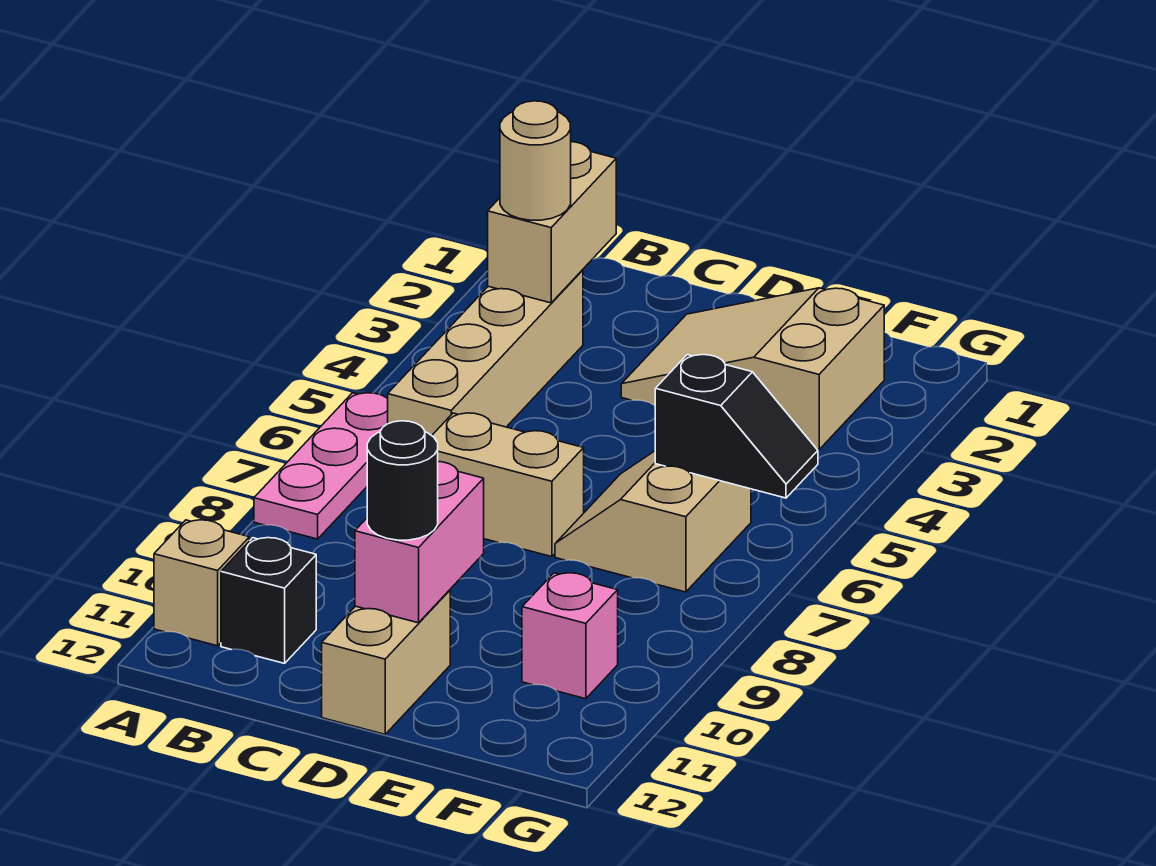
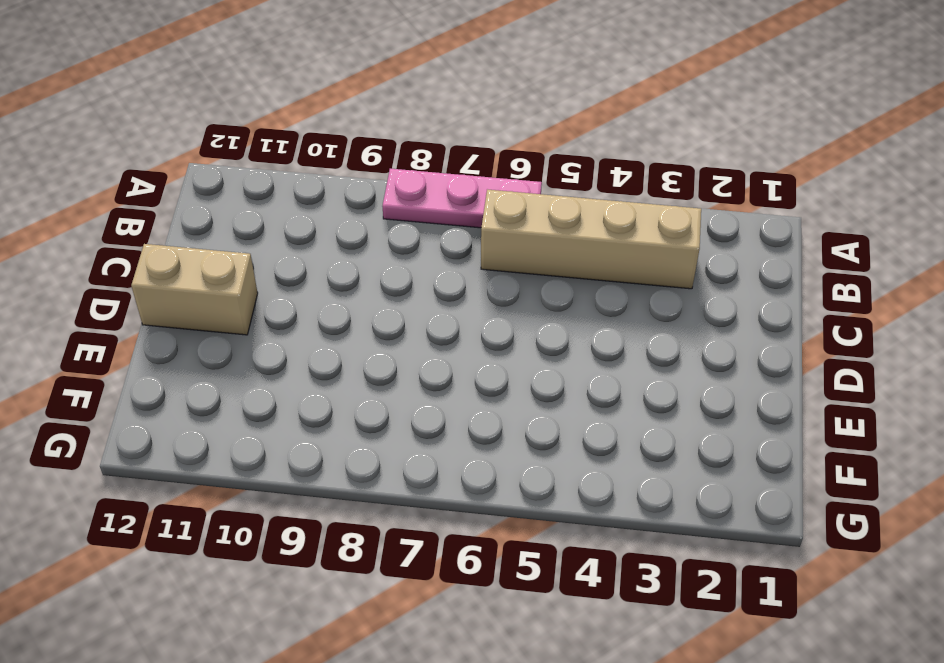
none -> tan 1x1 brick [154,520,249,646]
none -> black 1x1 brick [221,538,316,663]
none -> tan 1x2 brick [432,413,584,557]

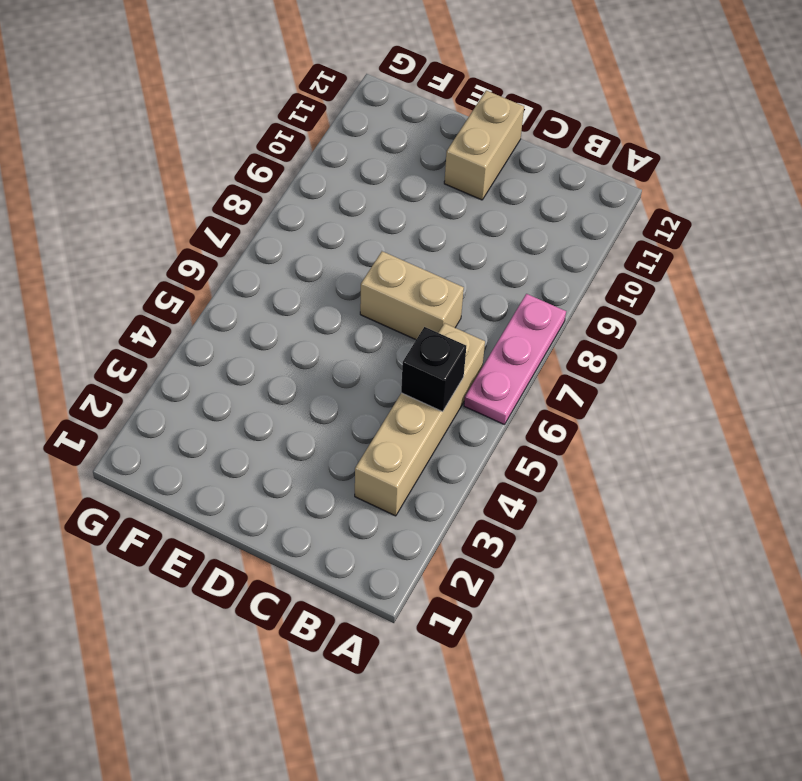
black 1x1 brick [401,327,466,412] -> black 1x1 brick moved to [221,538,316,663]
none -> tan 1x1 brick [154,520,249,646]
none -> tan 2x3 slope [621,288,884,450]
none -> tan 2x2 slope [555,451,751,592]

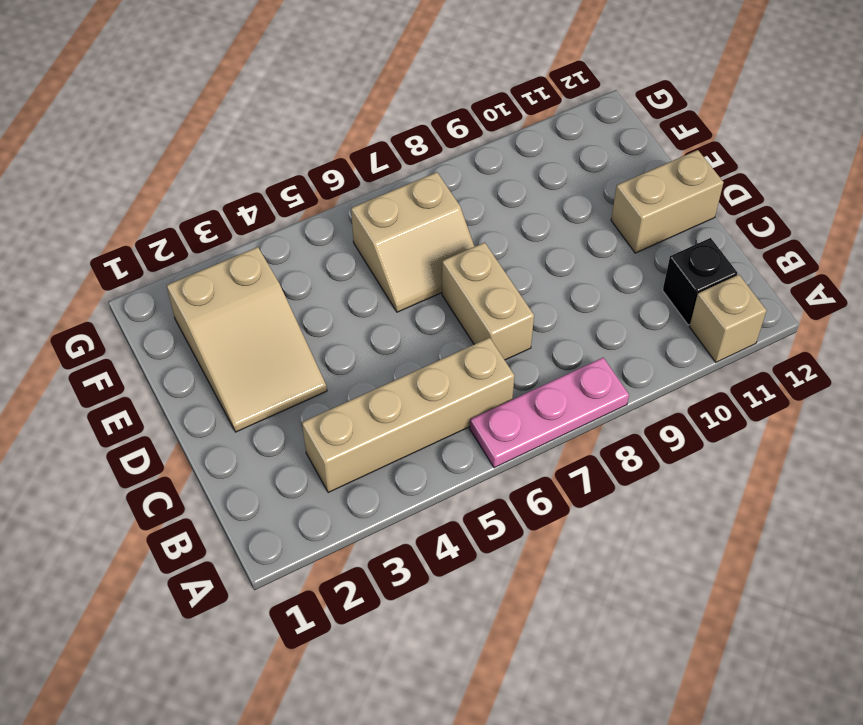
none -> pink 1x1 brick [522,573,618,699]
none -> tan 1x2 brick [488,142,616,303]
none -> pink 1x2 brick [355,462,484,623]

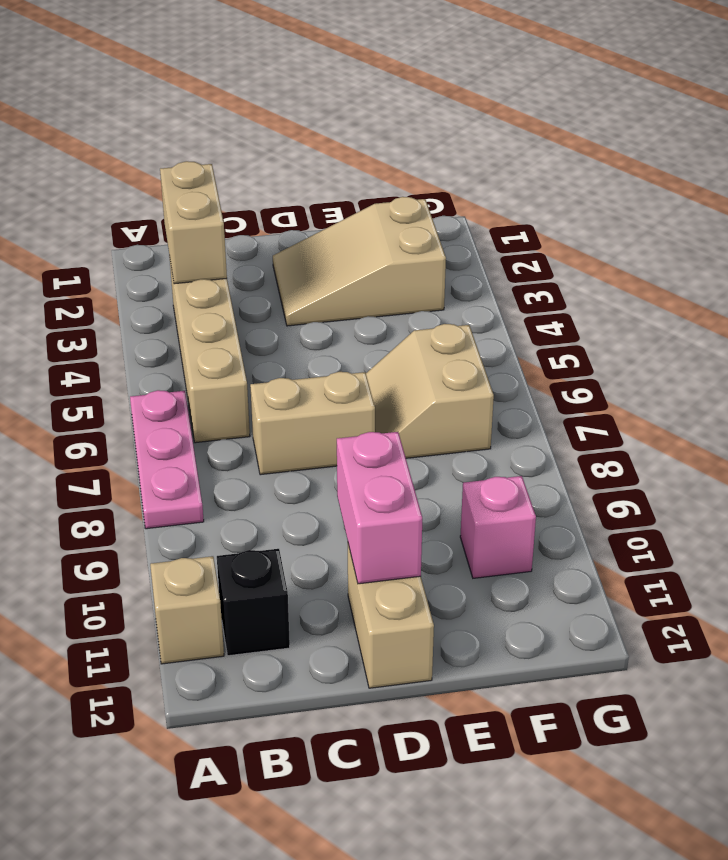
none -> black 1x2 slope [655,355,818,498]
none -> tan 1x1 round brick [500,101,571,220]
none -> black 1x1 round brick [367,421,438,540]

